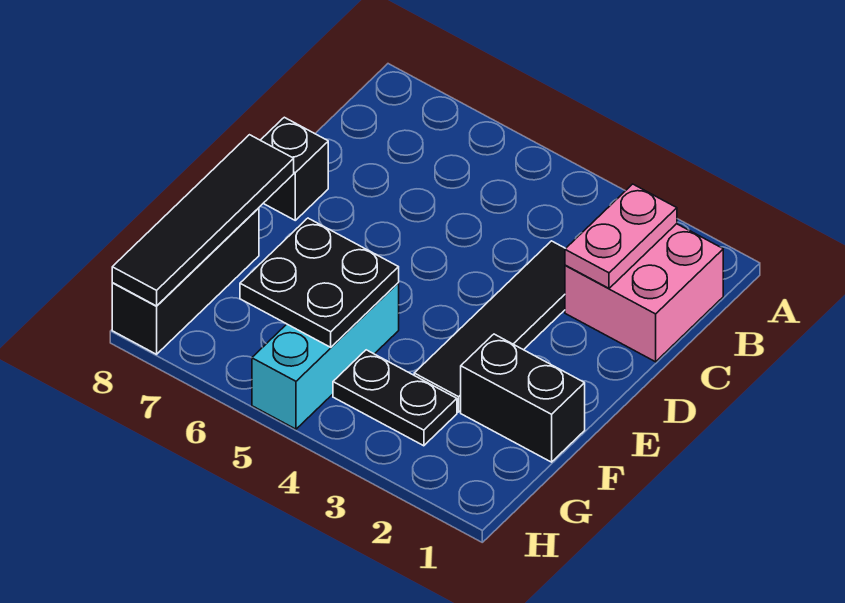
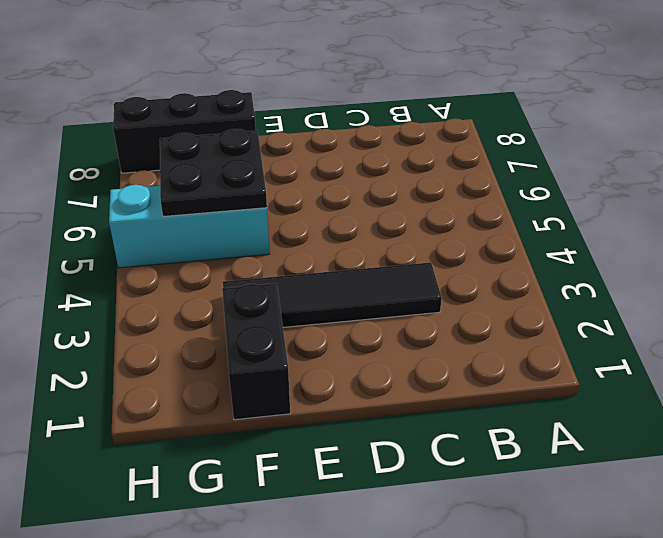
none -> pink 2x2 brick [565,224,723,362]
none -> black 1x1 brick [261,117,328,220]

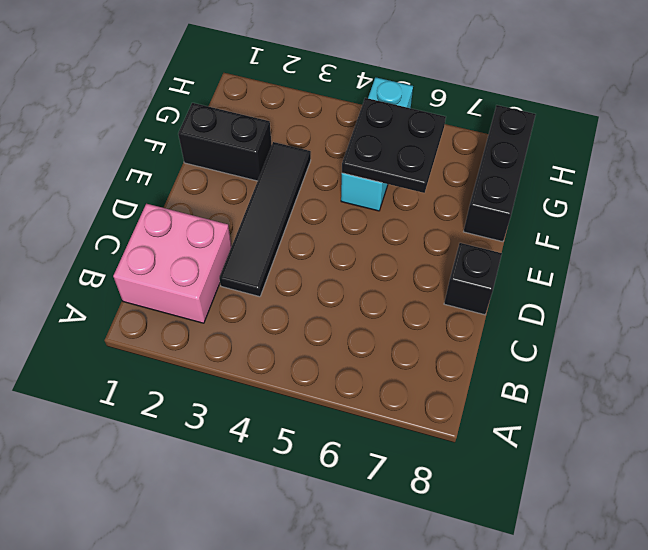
none -> black 1x2 plate [333,350,457,446]
none -> pink 1x2 plate [565,184,677,288]

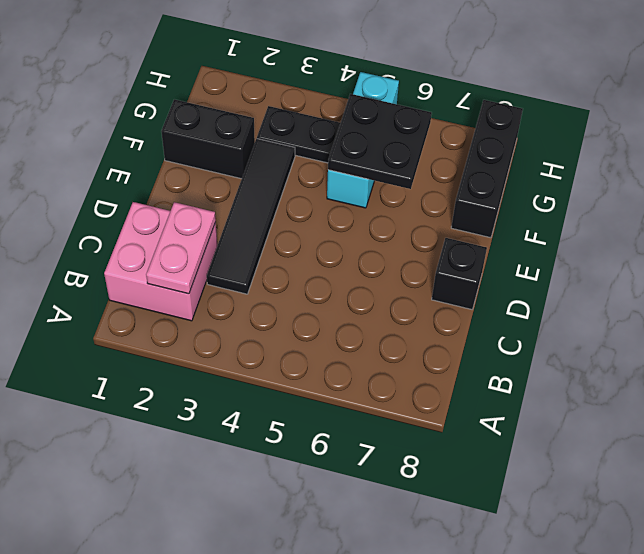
none -> black 1x4 tile [112,135,294,306]

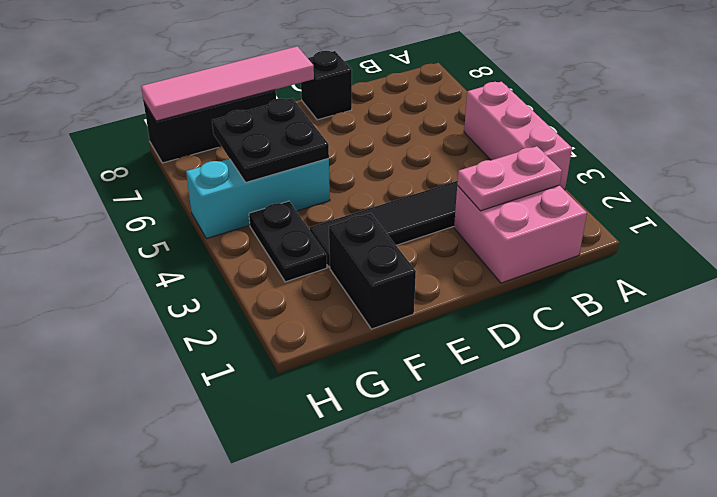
pink 1x3 brick [464,82,572,190] -> none
pink 1x4 tile [141,46,314,121] -> black 1x4 tile [112,135,294,306]

